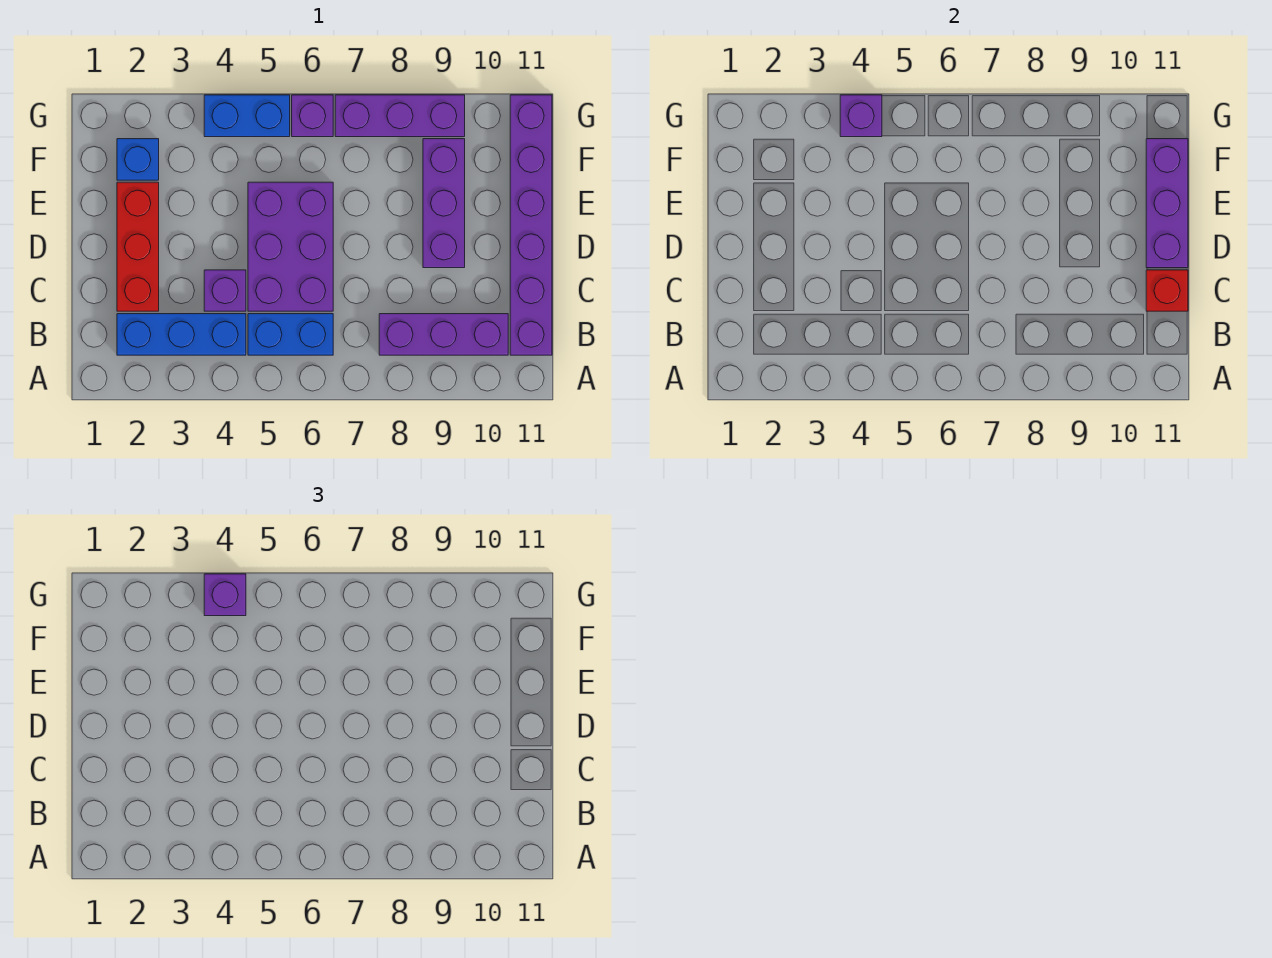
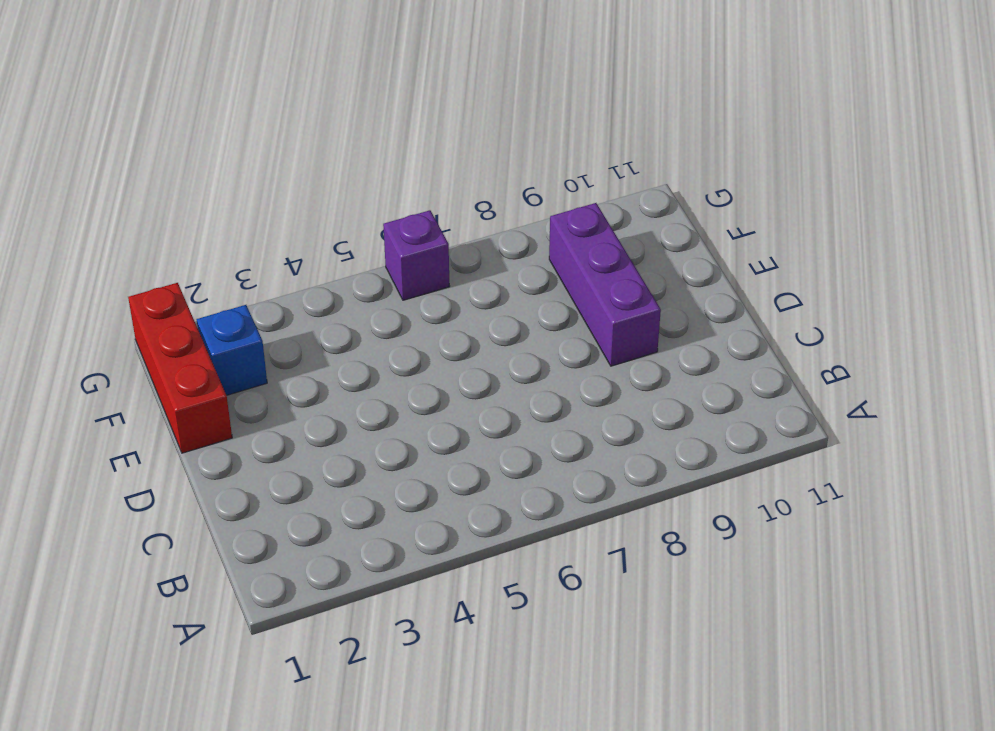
red 1x3 brick [128,283,232,453] -> red 1x3 brick moved to [117,182,159,311]
none -> blue 1x3 brick [117,314,246,355]
none -> blue 1x2 brick [248,314,333,355]
none -> purple 1x3 brick [379,314,508,355]

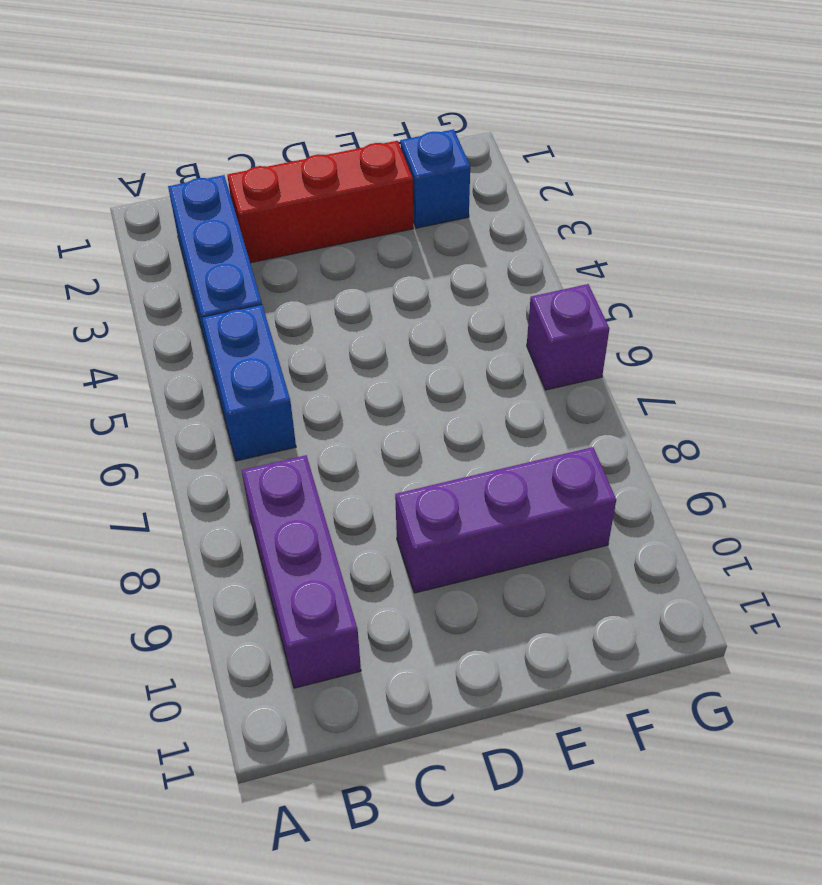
none -> purple 1x6 brick [510,95,552,355]
none -> purple 1x1 brick [204,270,246,311]
none -> purple 2x3 brick [248,182,333,311]

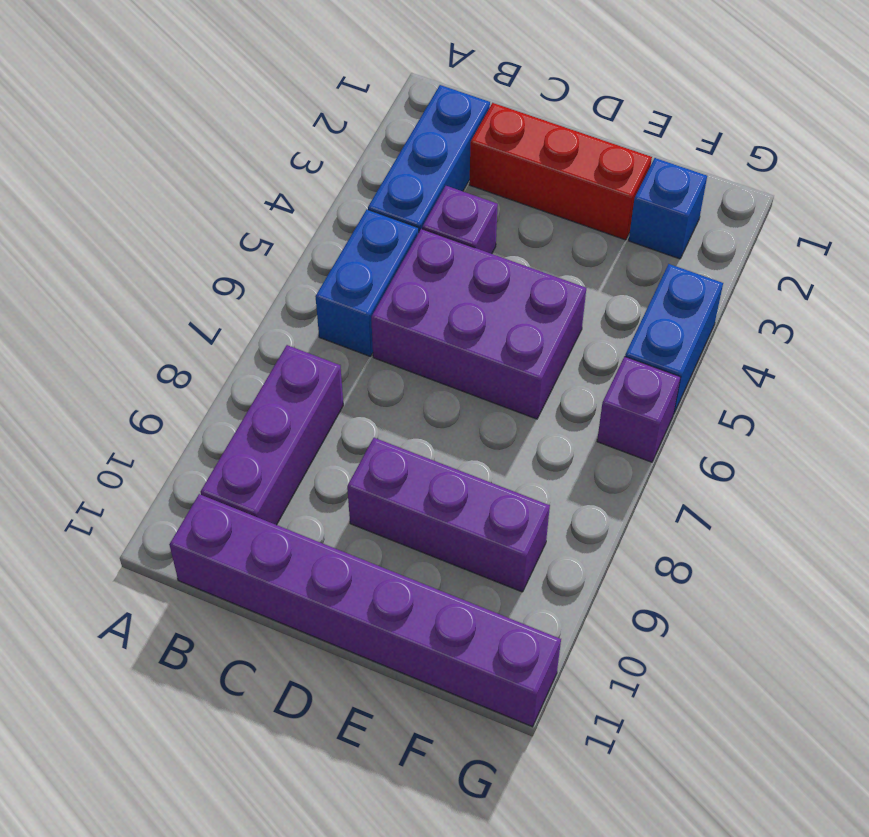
none -> purple 1x3 brick [335,95,465,137]
none -> red 1x1 brick [1146,270,1188,311]
none -> purple 1x3 brick [1146,139,1188,268]

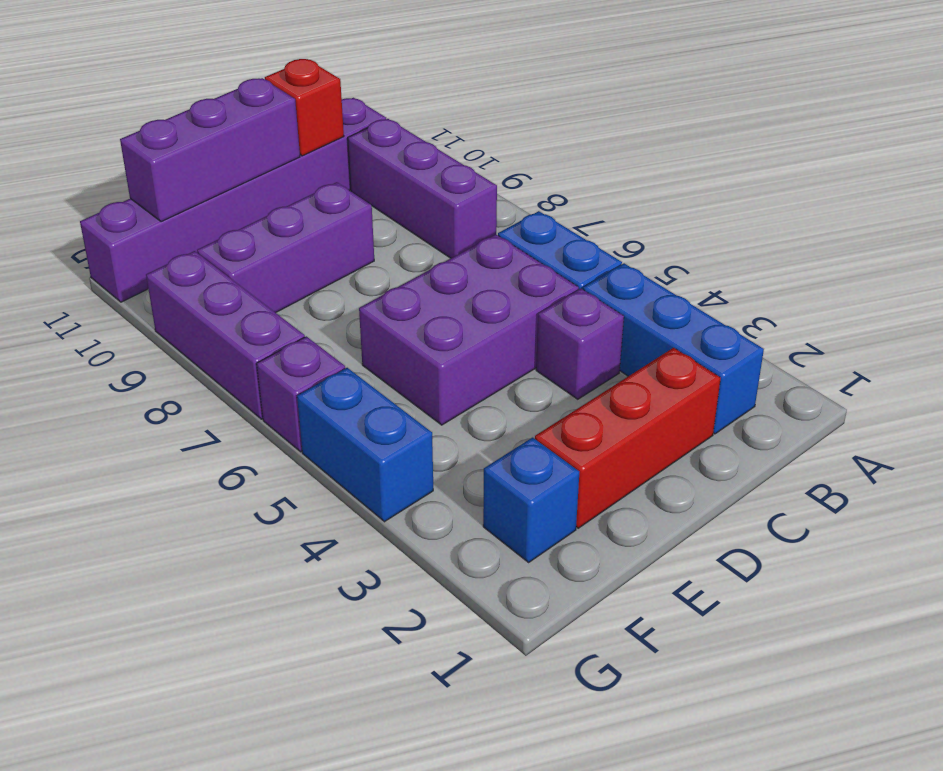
none -> purple 1x1 brick [840,95,882,137]
none -> purple 1x1 brick [204,574,246,616]

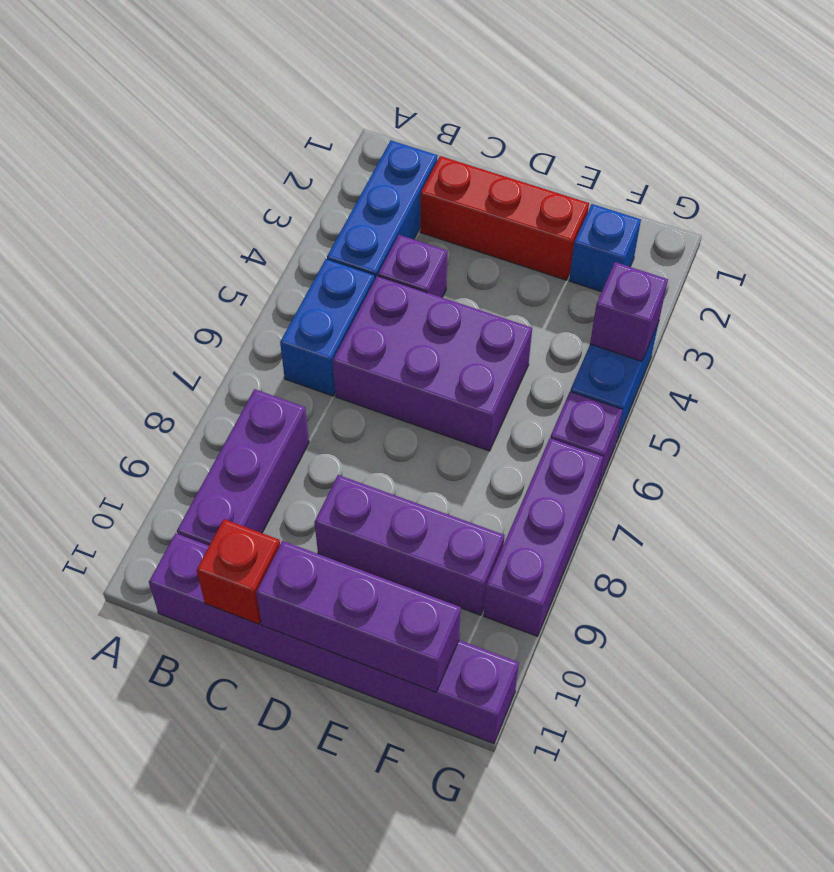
none -> purple 1x1 brick [204,574,246,616]

